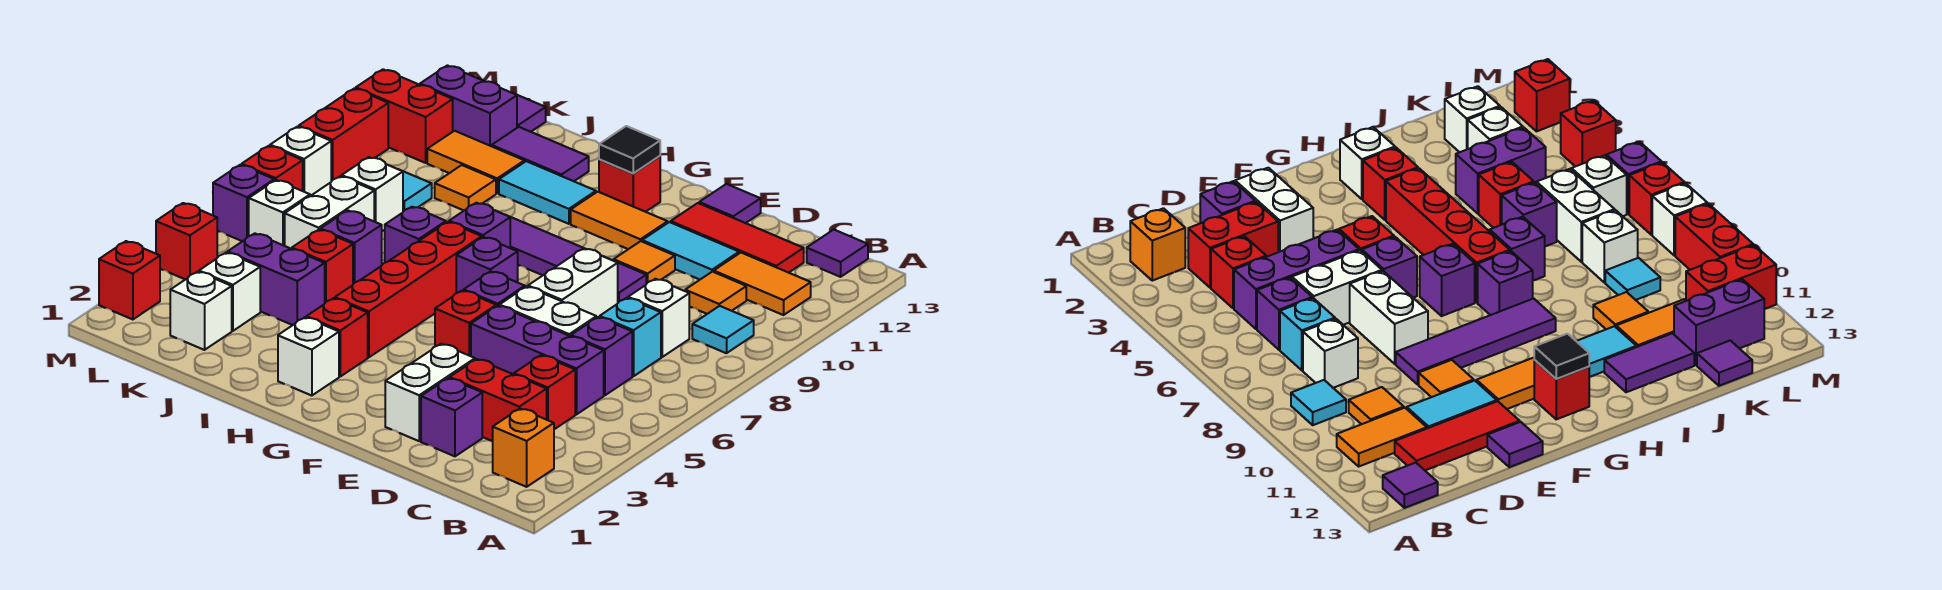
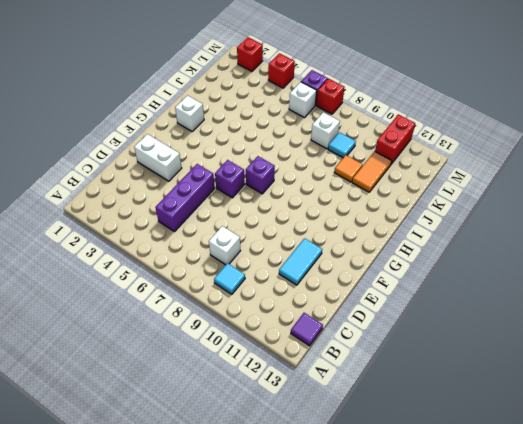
none -> orange 1x1 brick [493,408,554,487]
none -> orange 1x2 tile [714,253,811,315]
none -> red 1x2 brick [450,359,547,441]
none -> red 1x1 brick [514,355,575,429]

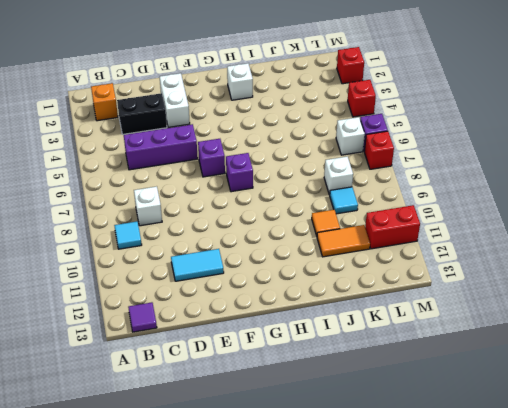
black 1x2 brick [117,93,167,134] -> red 1x2 brick [450,359,547,441]
none -> orange 1x2 tile [714,253,811,315]
none -> red 1x1 brick [514,355,575,429]
none -> purple 1x1 brick [571,317,632,395]
none -> cyan 1x1 brick [600,298,661,376]

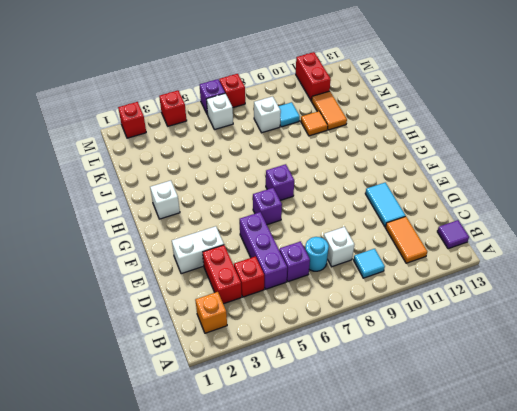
cyan 1x1 round brick [305,237,329,271] -> cyan 1x1 brick [600,298,661,376]
none -> orange 1x1 tile [685,272,746,314]
none -> red 1x3 tile [671,203,804,273]
none -> purple 1x1 brick [421,378,482,456]
none -> white 1x2 brick [499,286,596,336]

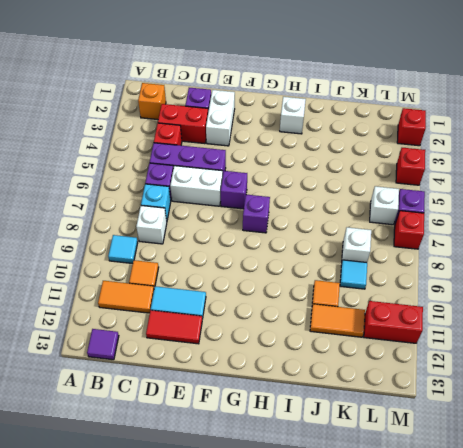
red 1x2 tile [146,310,202,344] -> red 1x3 tile [671,203,804,273]
none -> white 1x2 brick [528,248,618,318]
none -> purple 1x4 tile [510,217,646,302]
none -> orange 1x1 tile [614,241,675,284]
none -> purple 1x1 tile [699,184,761,223]

